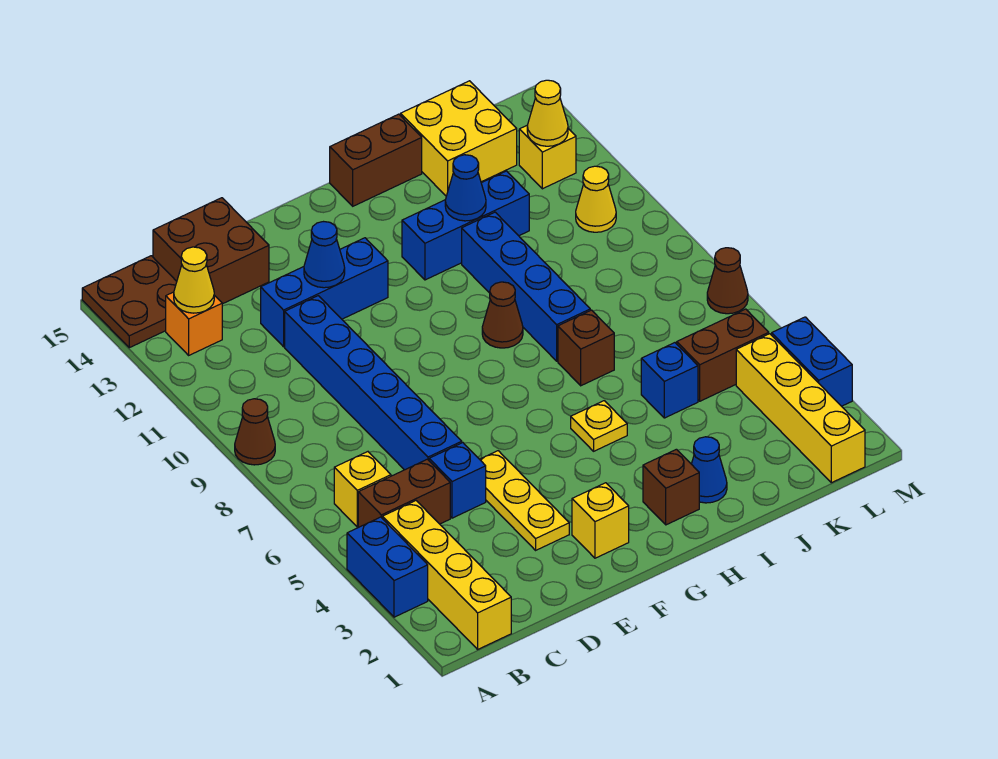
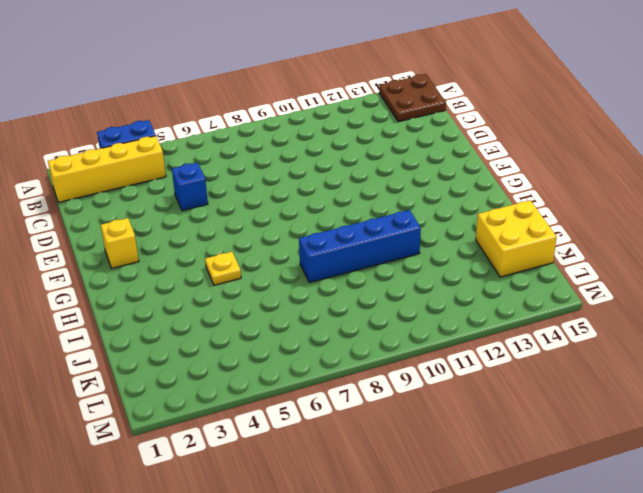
none -> brown 1x1 cone [235,399,275,465]
none -> brown 1x2 brick [358,459,450,527]
none -> yellow 1x1 brick [334,452,391,527]
none -> orange 1x1 brick [166,292,222,355]

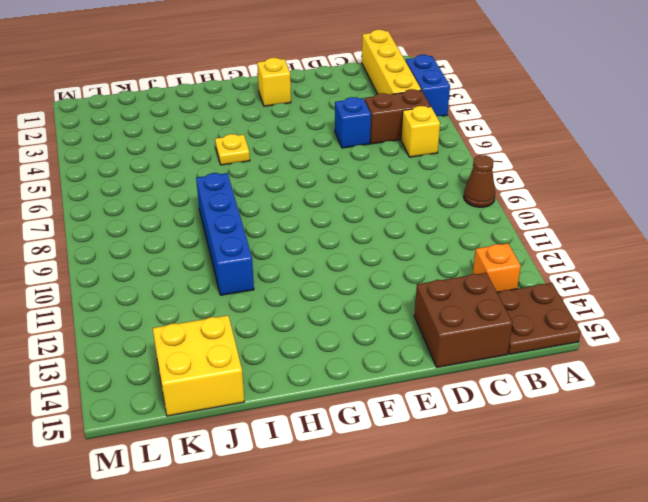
none -> blue 1x6 brick [285,296,462,470]
none -> blue 1x3 brick [261,238,388,347]
none -> yellow 1x3 plate [480,451,569,550]
none -> brown 1x1 brick [643,449,699,525]

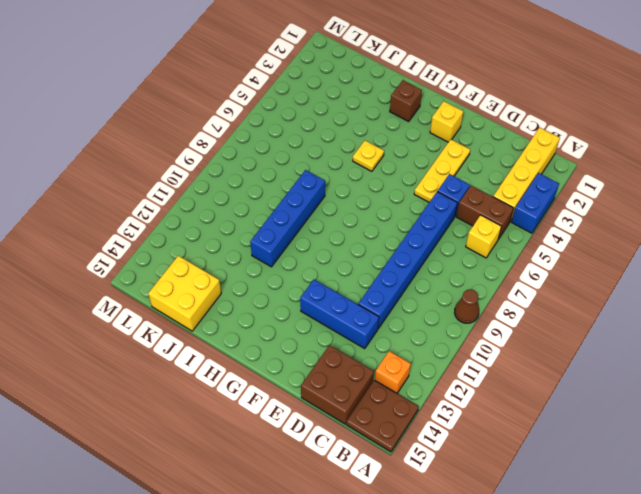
none -> brown 1x1 cone [482,282,523,348]
none -> blue 1x3 brick [402,171,529,280]
none -> brown 1x2 brick [330,114,422,206]
none -> blue 1x1 cone [692,437,727,503]

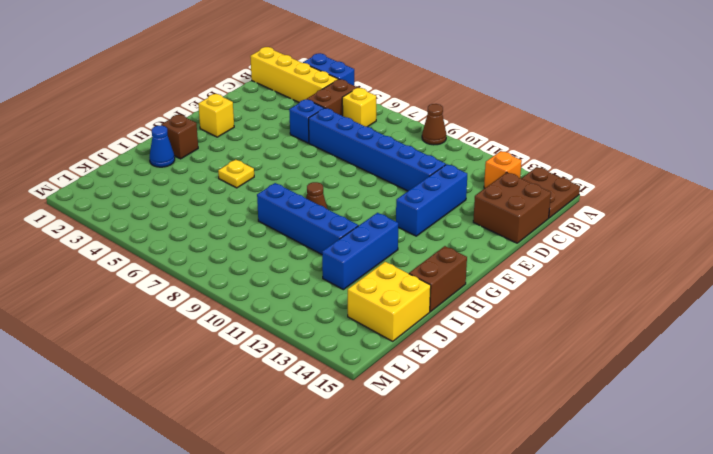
none -> yellow 1x3 plate [480,451,569,550]
none -> brown 1x1 brick [558,310,614,386]
none -> blue 1x1 brick [641,343,698,418]
none -> brown 1x2 brick [677,309,769,401]

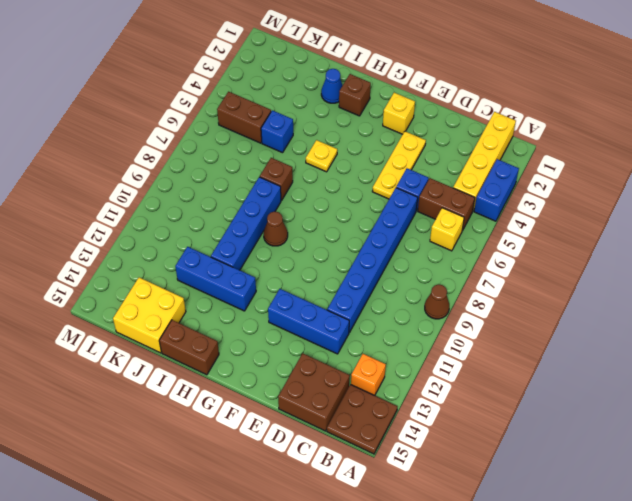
none -> yellow 1x4 brick [736,334,865,483]
none -> yellow 1x1 cone [576,166,616,232]
none -> yellow 1x1 brick [519,126,576,189]
none -> blue 1x2 brick [772,317,852,406]

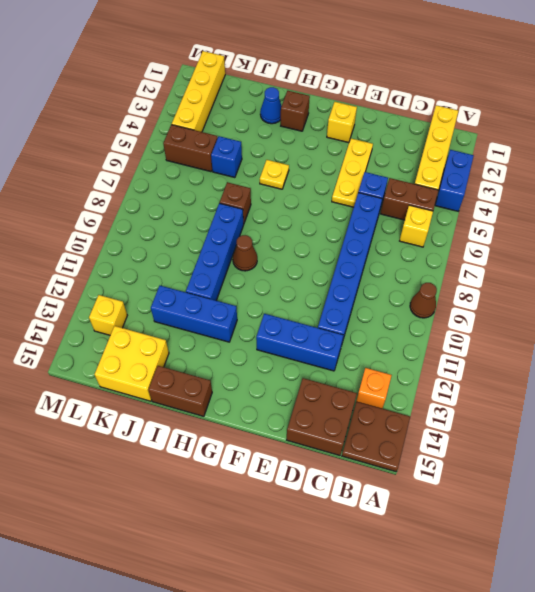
none -> yellow 1x1 cone [576,166,616,232]
none -> blue 1x2 brick [772,317,852,406]
none -> brown 1x1 cone [707,248,748,314]
none -> yellow 1x1 cone [174,247,214,313]

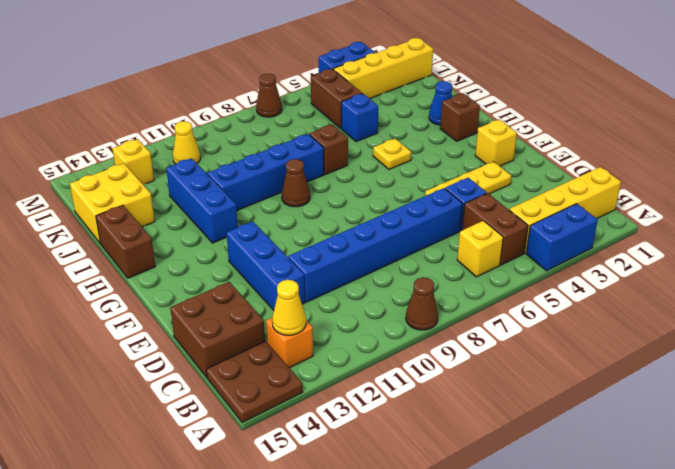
none -> blue 1x1 cone [304,222,345,288]
none -> blue 1x1 cone [445,155,486,221]
none -> yellow 1x1 cone [527,80,568,146]

